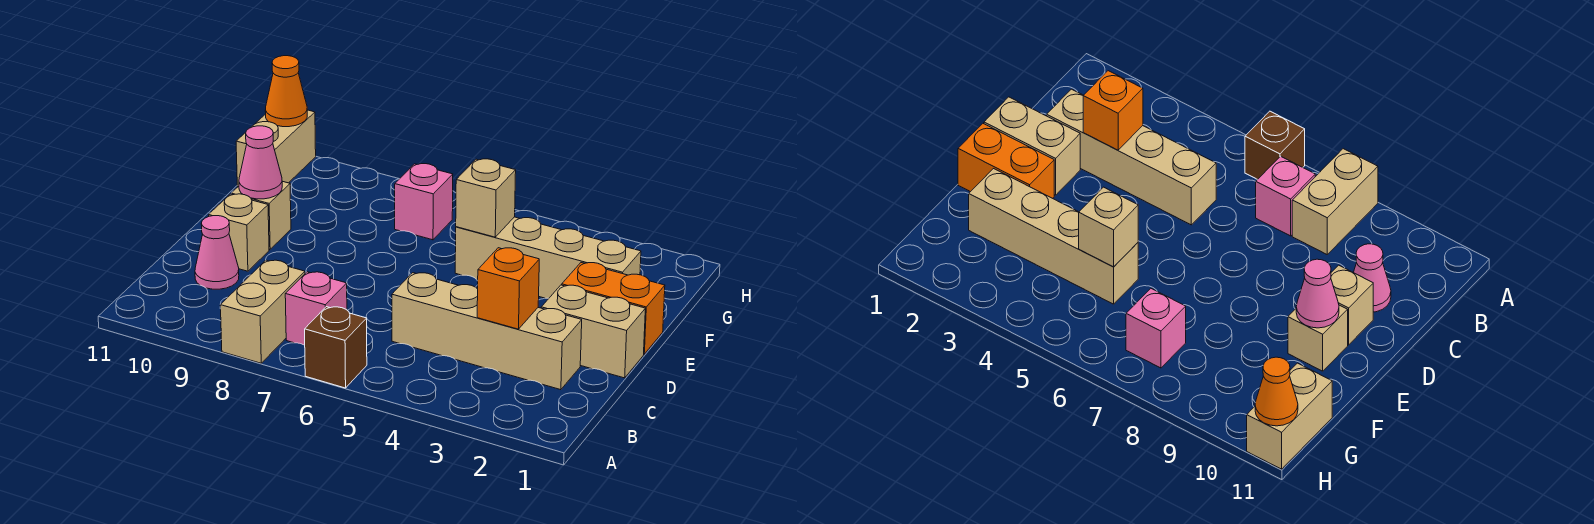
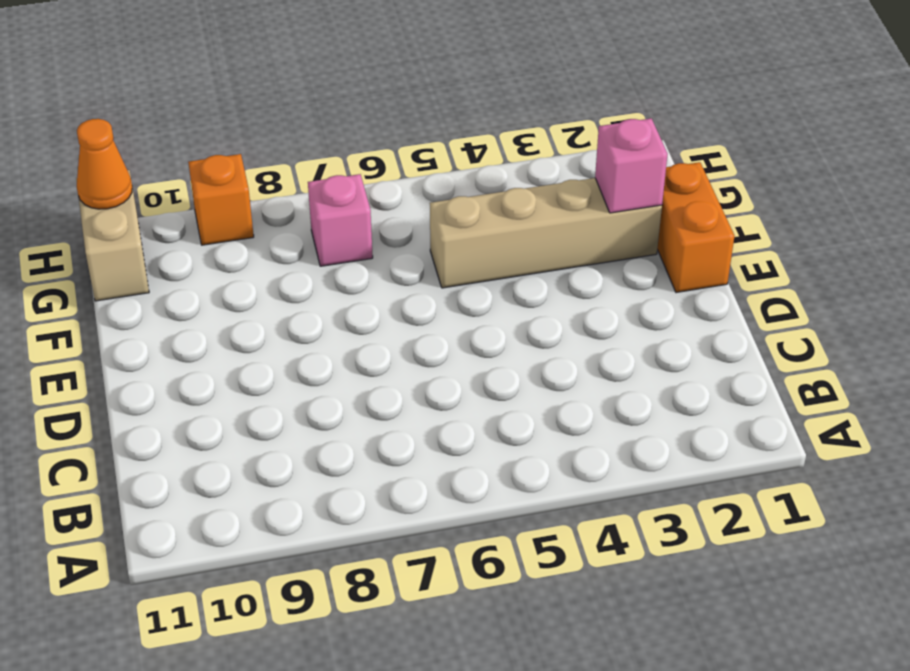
orange 1x2 brick [657,162,734,293] -> orange 1x2 brick turned to [562,263,665,354]
pink 1x1 brick [595,118,668,213] -> pink 1x1 brick moved to [285,272,347,345]
orange 1x1 brick [188,154,254,245] -> orange 1x1 brick moved to [477,248,539,329]
none -> brown 1x1 brick [305,307,367,388]
none -> tan 1x2 brick [220,260,305,363]
none -> tan 1x4 brick [392,273,582,390]

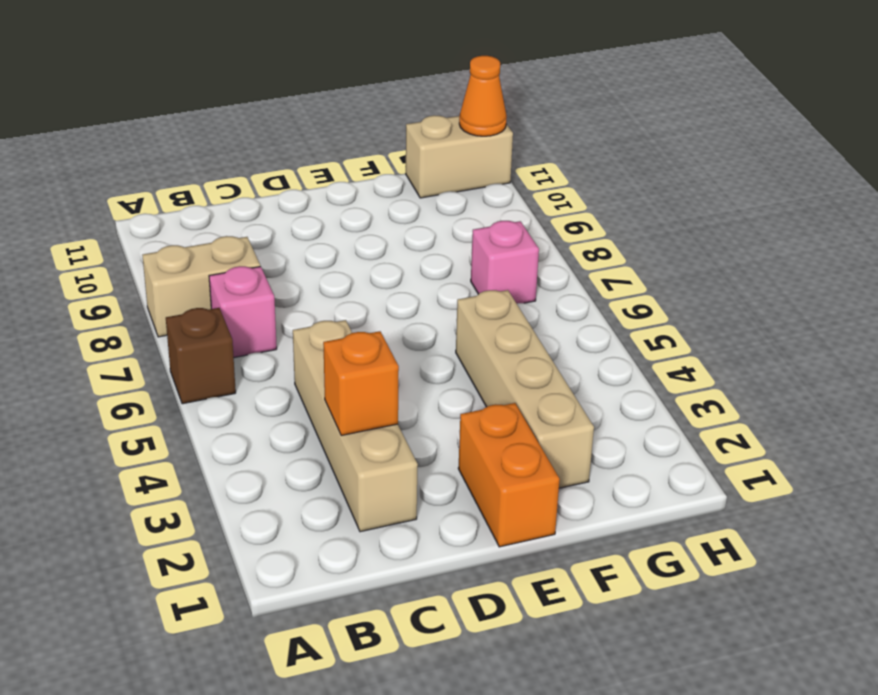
none -> pink 1x1 cone [195,216,239,289]
none -> tan 1x2 brick [541,285,645,378]
none -> tan 1x1 brick [209,194,269,271]

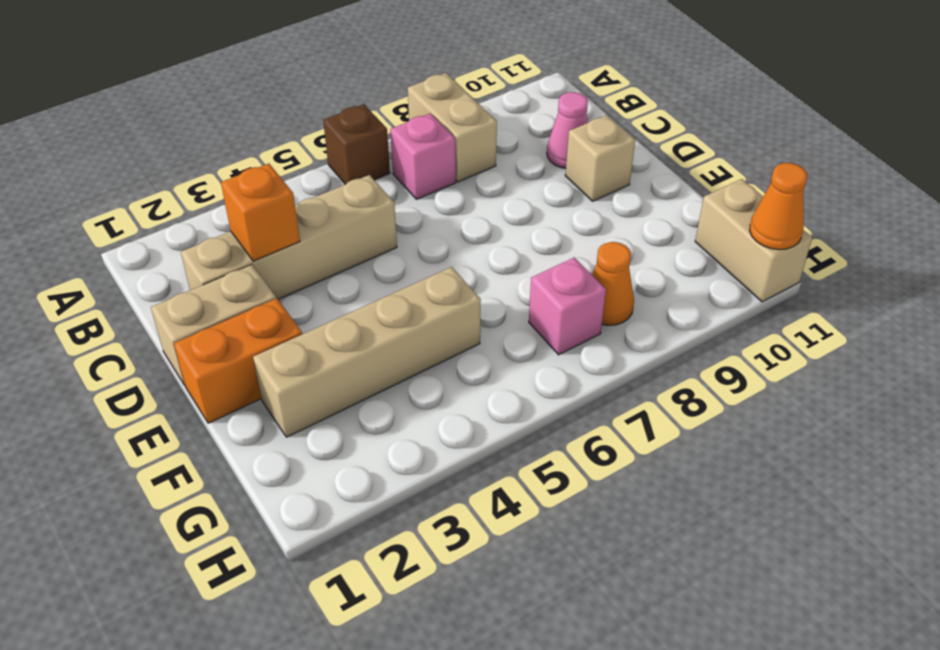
orange 1x1 cone [592,242,634,325] -> none
none -> tan 1x1 brick [231,181,291,249]
none -> pink 1x1 cone [239,126,282,199]
none -> tan 1x1 brick [456,159,516,237]

